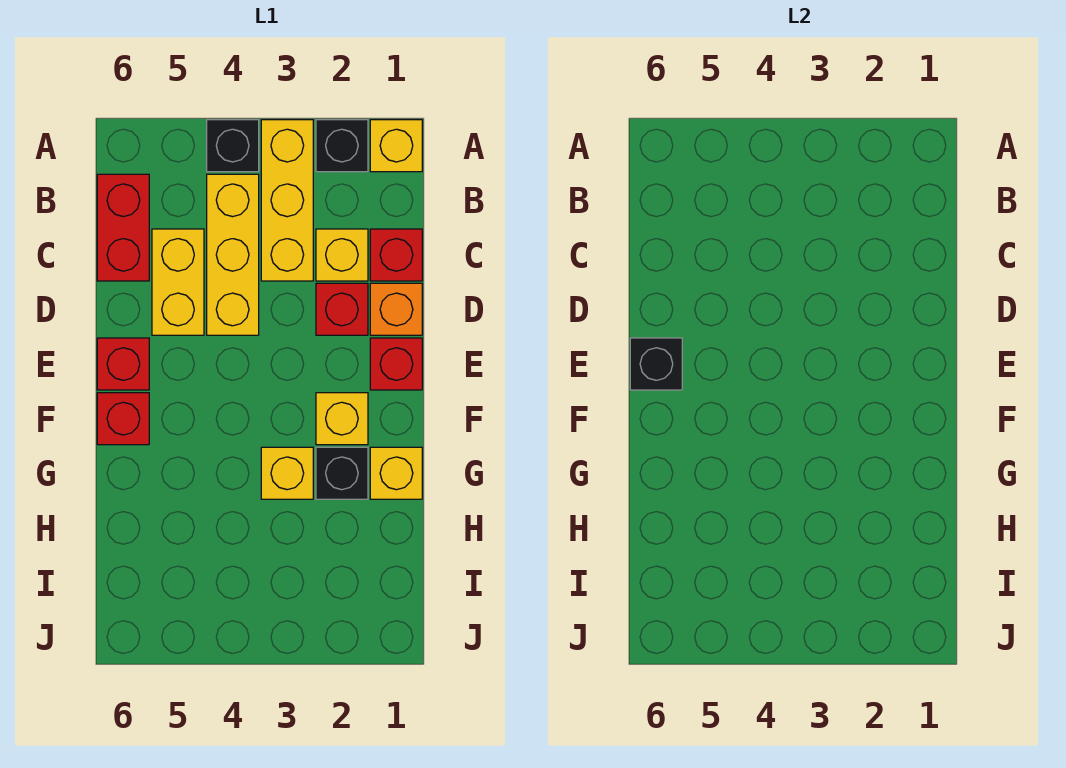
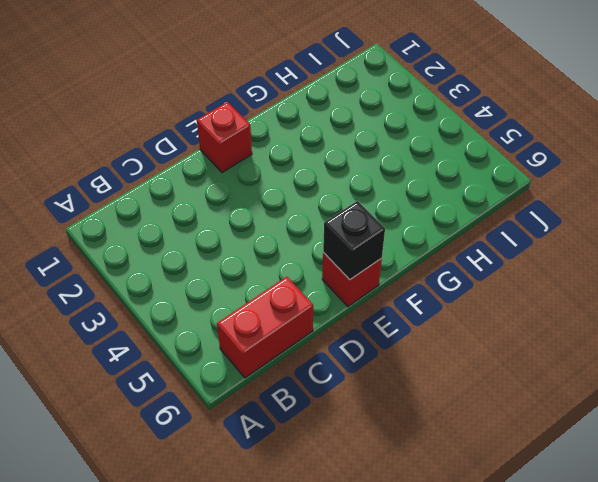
none -> yellow 1x1 brick [370,120,422,172]
none -> black 1x1 brick [316,120,368,172]
none -> yellow 1x3 brick [261,120,313,281]

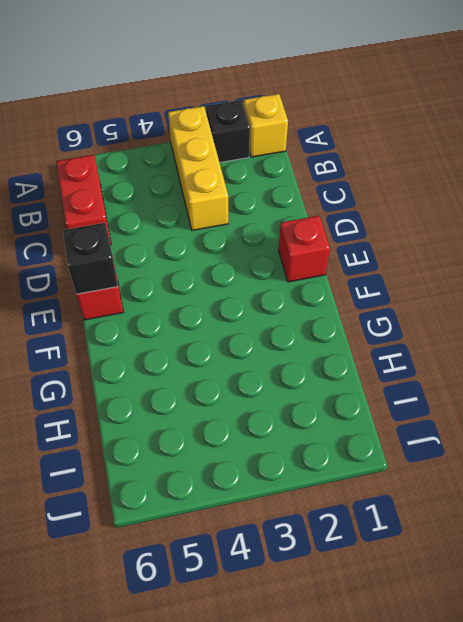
none -> black 1x1 brick [207,120,259,172]
none -> yellow 1x3 brick [207,174,259,335]
none -> red 1x1 brick [370,229,422,281]

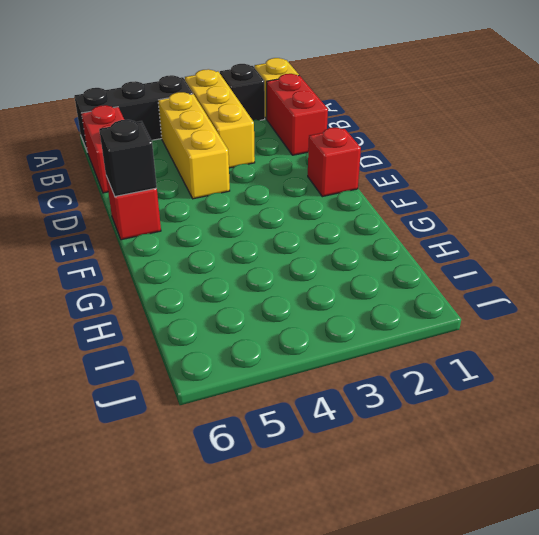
black 1x3 brick [74,75,193,150] -> black 1x1 brick [207,120,259,172]
red 1x2 brick [267,74,328,155] -> red 1x1 brick [370,229,422,281]
none -> yellow 1x1 brick [316,229,368,281]
none -> yellow 1x2 brick [152,229,204,335]
none -> orange 1x1 brick [370,283,422,335]

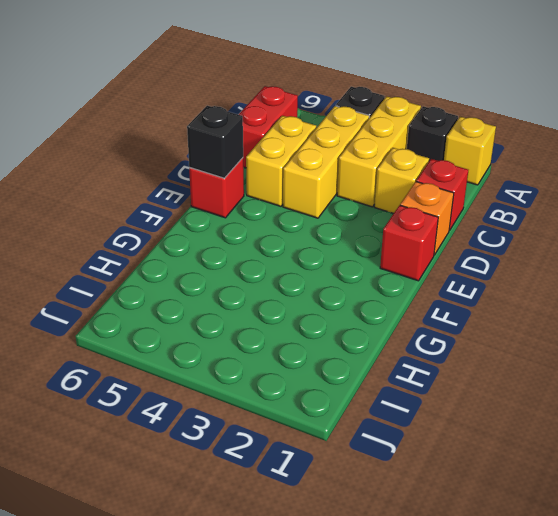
none -> red 1x1 brick [316,283,368,335]
none -> yellow 1x1 brick [316,393,368,445]
none -> red 1x1 brick [97,393,149,445]

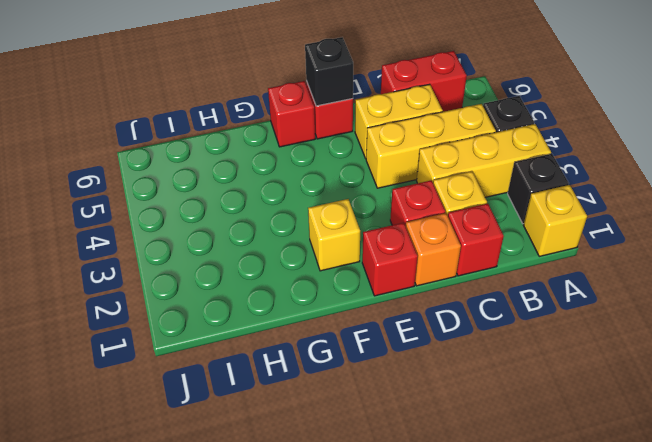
none -> yellow 1x1 brick [370,447,422,499]
none -> black 1x1 brick [316,447,368,499]
none -> yellow 1x1 brick [261,447,313,499]

